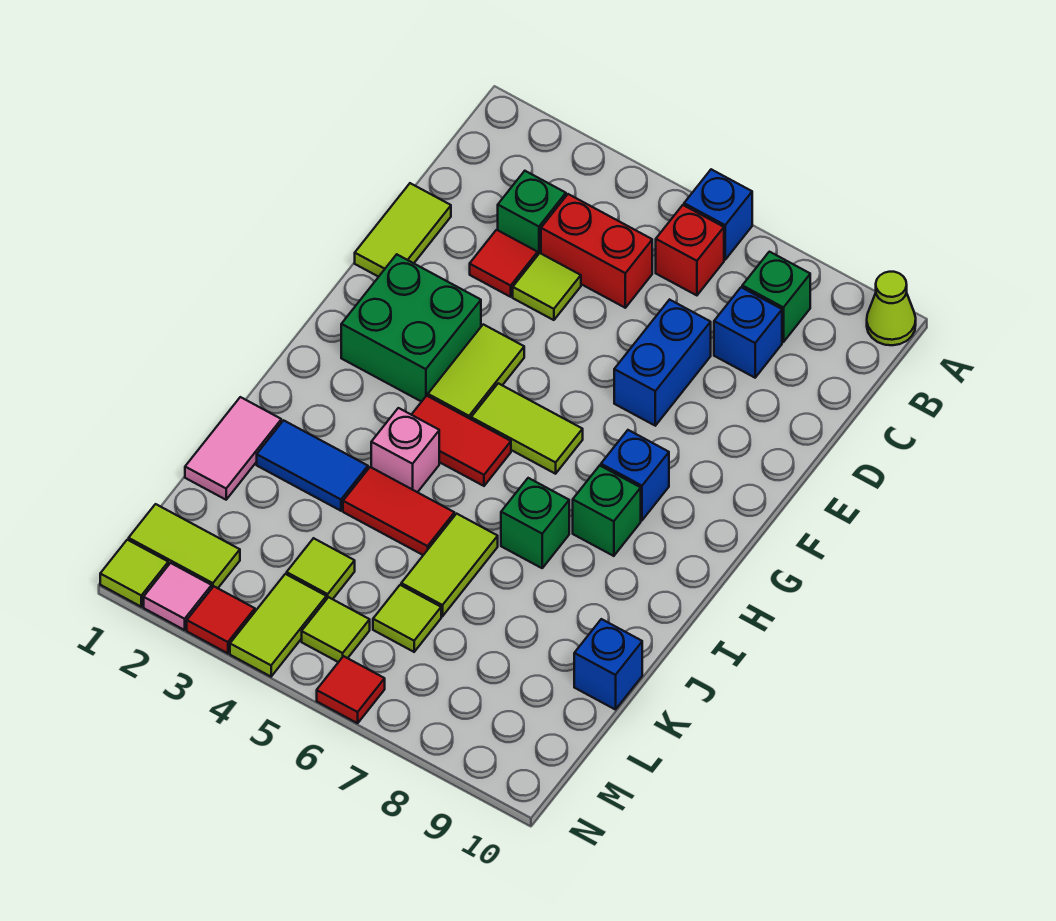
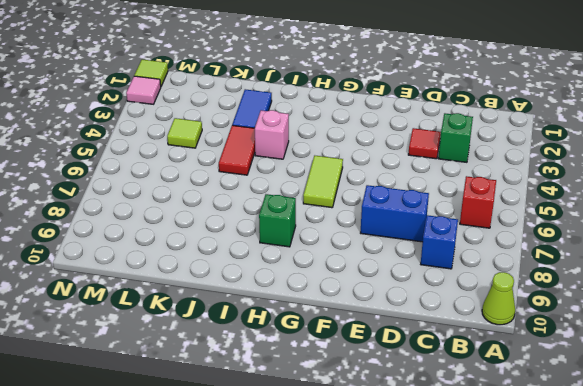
none -> blue 1x1 brick [684,169,752,260]
none -> green 1x1 brick [742,252,810,342]
none -> red 1x2 brick [541,194,652,308]
none -> lime 1x2 tile [355,183,451,277]

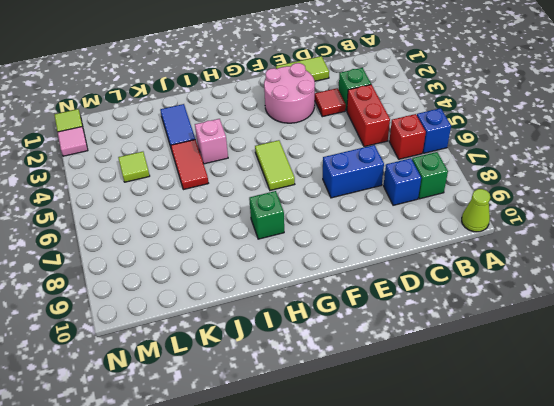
pink 2x2 round brick [264,63,315,123] -> green 2x2 brick [341,254,481,402]
none -> lime 1x1 tile [513,253,581,320]
none -> lime 1x2 tile [428,324,524,419]
none -> blue 1x1 brick [601,430,669,520]
none -> red 1x2 tile [412,396,511,486]

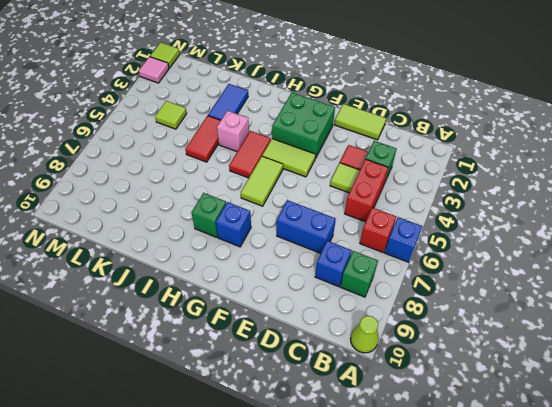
none -> green 1x1 brick [501,478,569,568]
none -> pink 1x2 tile [185,397,281,500]
none -> lime 1x2 tile [401,514,498,616]
none -> blue 1x1 brick [574,619,642,710]

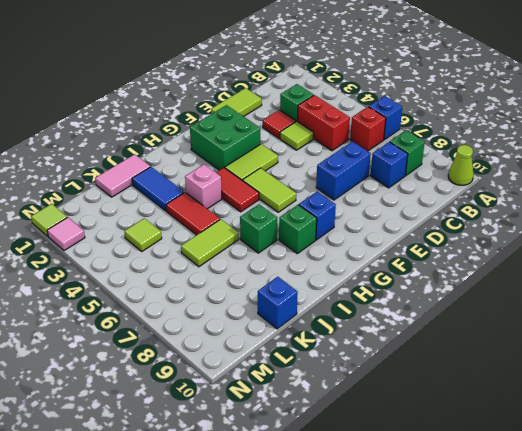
none -> lime 1x1 tile [373,585,441,652]
none -> lime 1x2 tile [129,504,240,588]
none -> lime 1x2 tile [230,574,326,677]
none -> lime 1x1 tile [302,597,370,662]

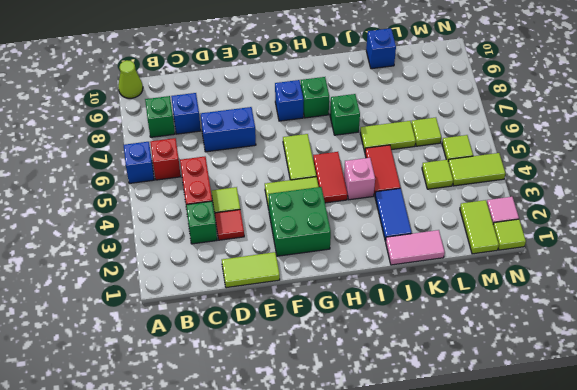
none -> red 1x1 tile [187,586,255,653]
none -> red 1x1 tile [317,656,385,723]

